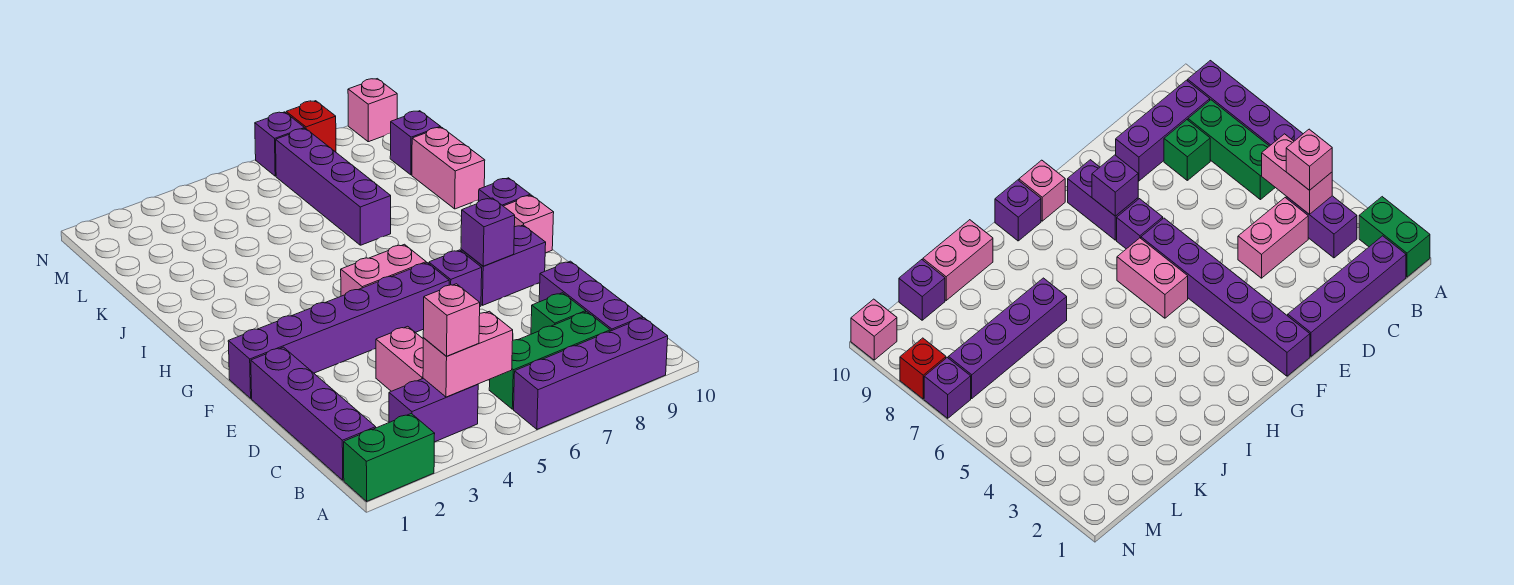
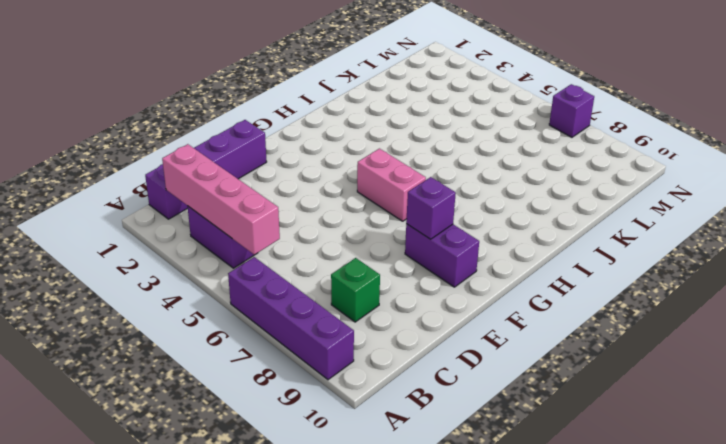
pink 1x4 brick [162,144,280,255] -> pink 1x2 brick [423,311,513,397]
none -> green 1x2 brick [344,414,435,501]
none -> green 1x3 brick [489,312,610,409]
none -> purple 1x3 brick [539,261,643,331]

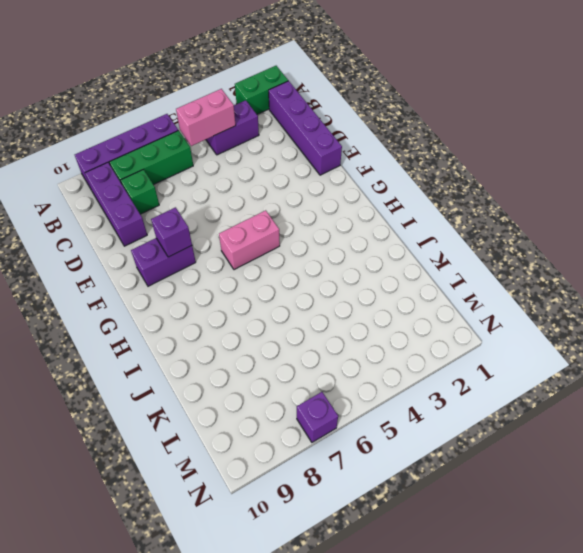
none -> pink 1x2 brick [376,326,423,391]
none -> purple 1x6 brick [228,263,449,398]
none -> purple 1x1 brick [429,250,482,306]

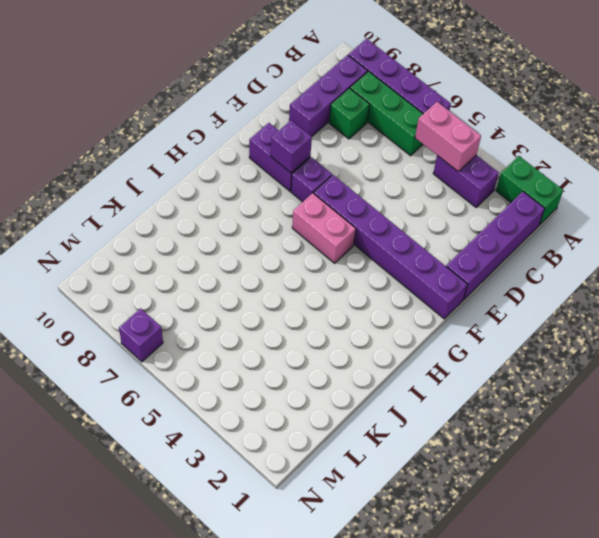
none -> pink 1x2 brick [376,326,423,391]
none -> pink 1x1 brick [504,195,554,253]
none -> purple 1x1 brick [479,178,530,206]

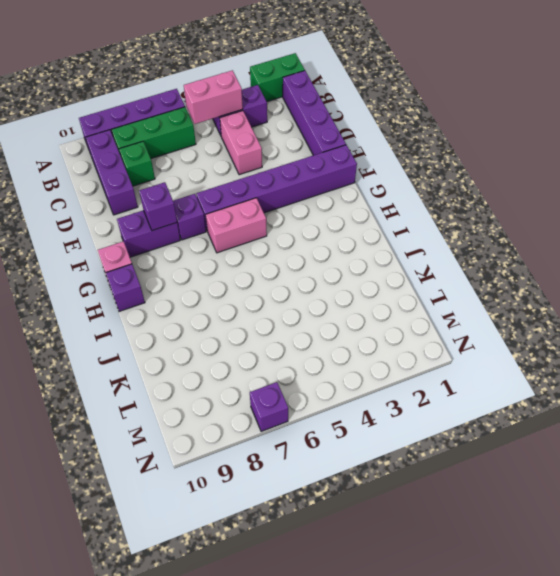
none -> purple 1x4 brick [276,129,391,245]
none -> pink 1x2 brick [412,127,485,209]
none -> purple 1x1 brick [390,111,441,175]

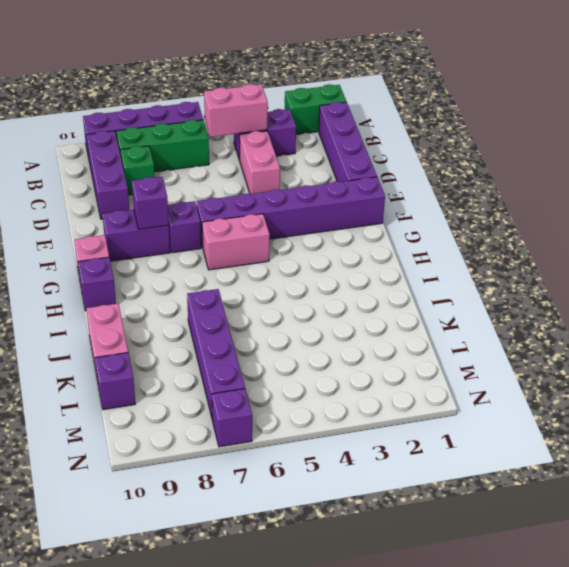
none -> red 1x1 brick [286,101,336,152]
none -> pink 1x1 brick [348,79,397,142]
none -> pink 1x1 brick [423,284,480,356]

